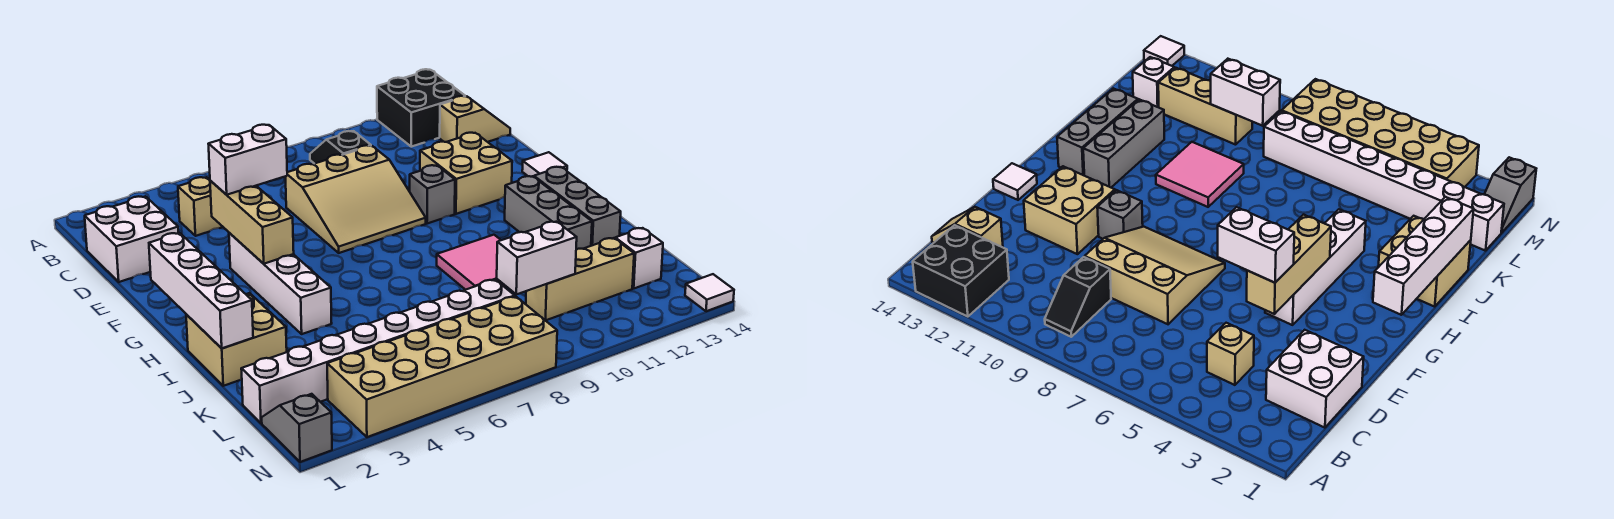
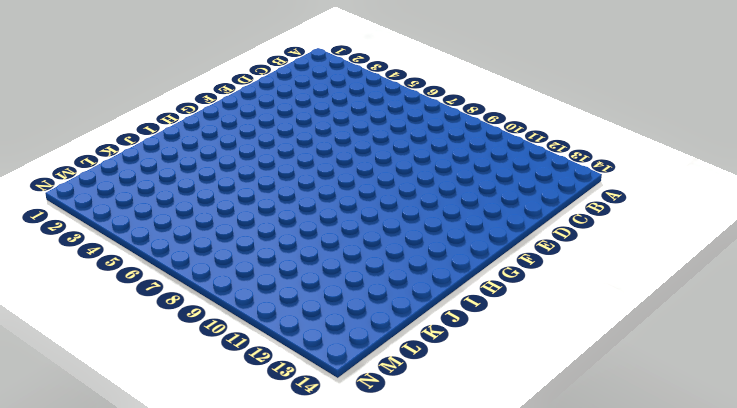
none -> black 2x2 brick [377,69,465,147]
none -> black 1x2 slope [310,131,371,164]
none -> white 2x2 brick [85,196,178,282]

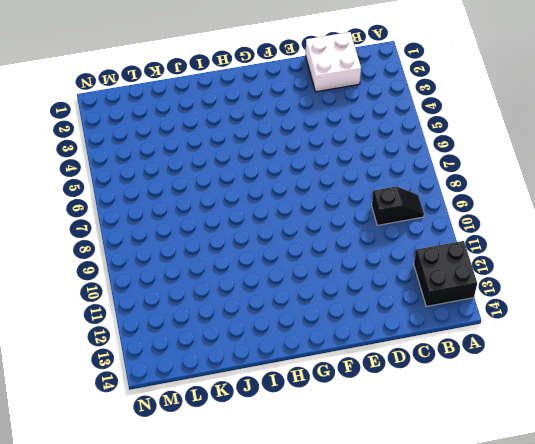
none -> tan 1x1 brick [178,177,223,236]
none -> tan 1x2 slope [440,96,510,142]
none -> tan 3x3 slope [286,145,426,253]

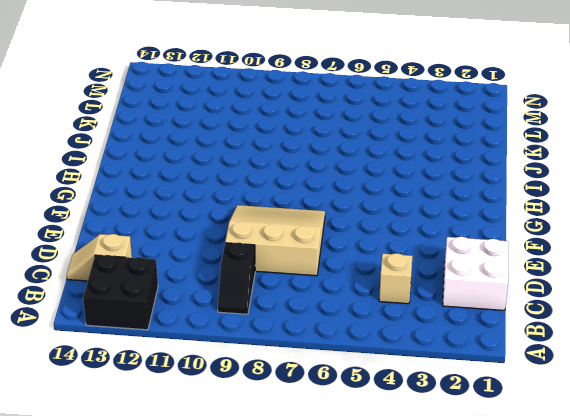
none -> tan 2x2 brick [420,133,512,214]
none -> white 1x4 brick [229,233,332,334]
none -> grey 1x1 brick [410,165,455,224]

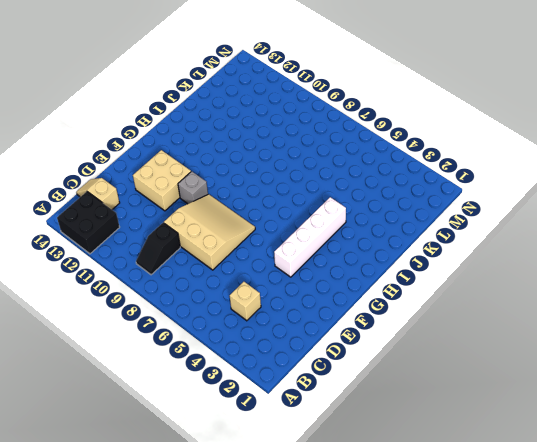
none -> white 2x2 brick [85,196,178,282]
none -> white 1x1 tile [522,152,567,177]
none -> grey 1x3 brick [505,176,592,249]

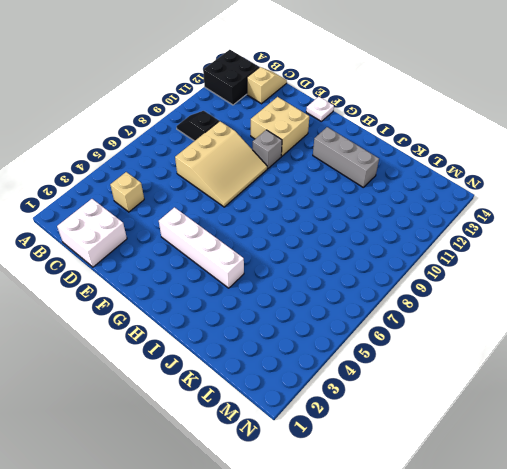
white 1x1 plate [306,97,334,121] -> white 1x1 tile [522,152,567,177]
none -> grey 1x3 brick [534,167,621,246]
none -> tan 2x2 brick [186,293,287,386]
none -> pink 2x2 tile [437,235,506,290]

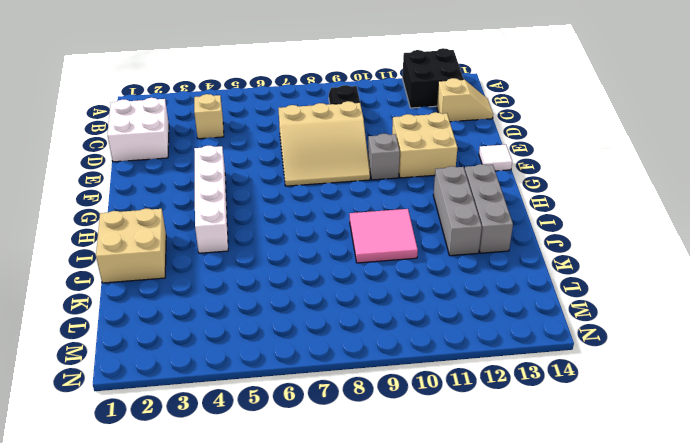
none -> white 1x8 brick [241,280,515,423]
none -> tan 1x3 brick [526,238,634,321]
none -> white 1x1 brick [615,228,663,288]

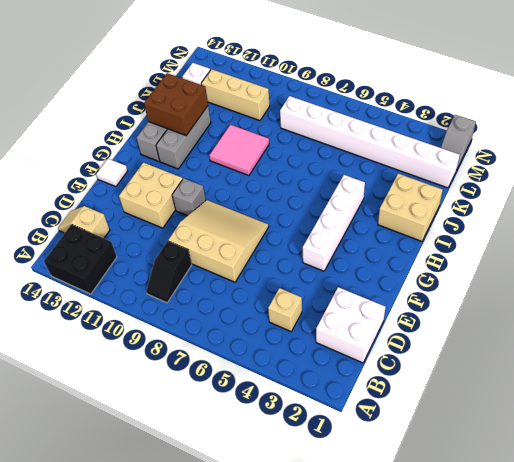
brown 2x2 brick [144,73,208,135] -> none
none -> tan 2x6 brick [327,296,557,437]
none -> white 1x1 tile [685,274,734,311]
none -> tan 1x3 brick [210,181,294,264]

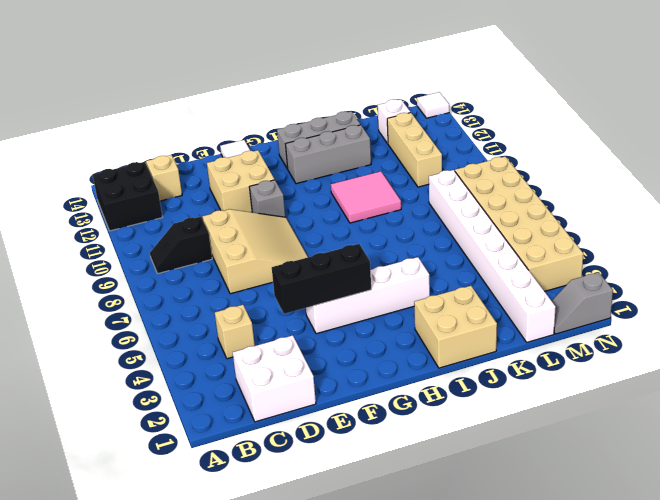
black 1x3 brick [272,244,371,314] -> tan 1x3 brick [210,181,294,264]
none -> white 1x4 brick [149,233,253,348]
none -> white 1x2 brick [497,222,577,294]
none -> white 1x2 brick [209,125,287,195]

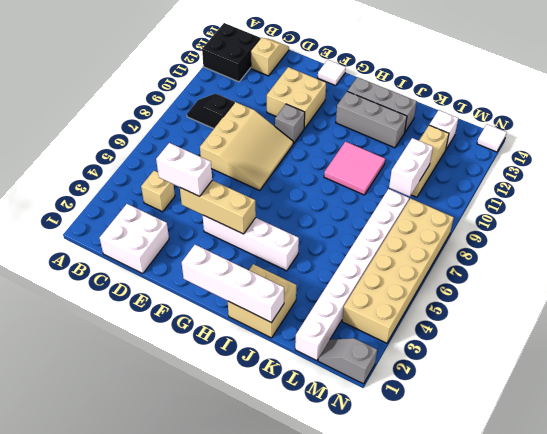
white 1x2 brick [156,143,212,196] -> white 1x2 brick turned to [209,125,287,195]

